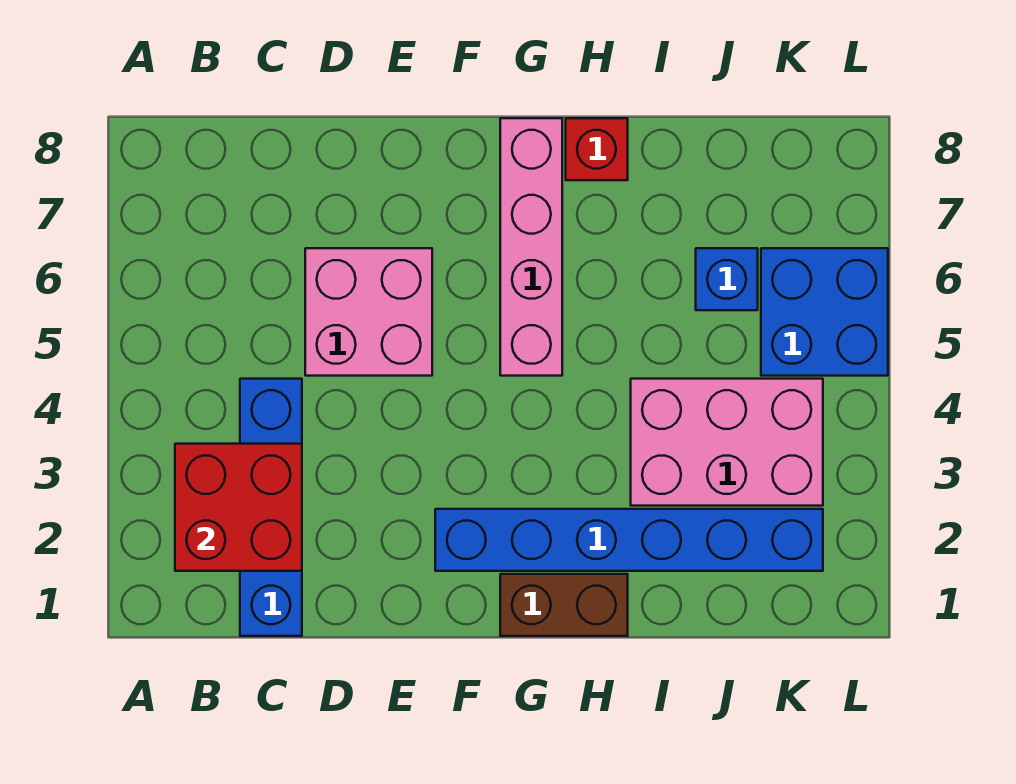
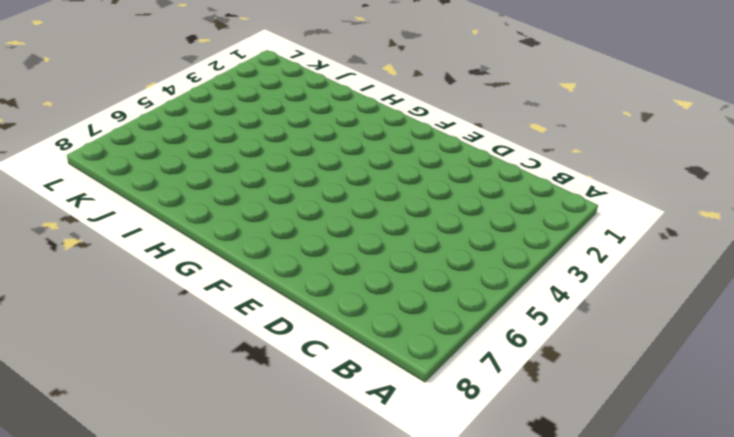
none -> blue 1x4 brick [240,379,302,636]
none -> pink 2x2 brick [305,248,432,376]

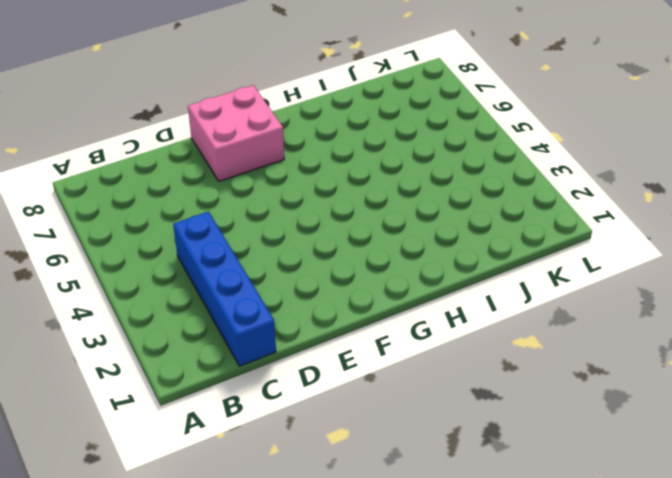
pink 2x2 brick [188,85,284,181] -> pink 2x2 brick moved to [305,248,432,376]
none -> blue 1x6 brick [435,509,823,571]
none -> brown 1x2 brick [500,574,628,636]

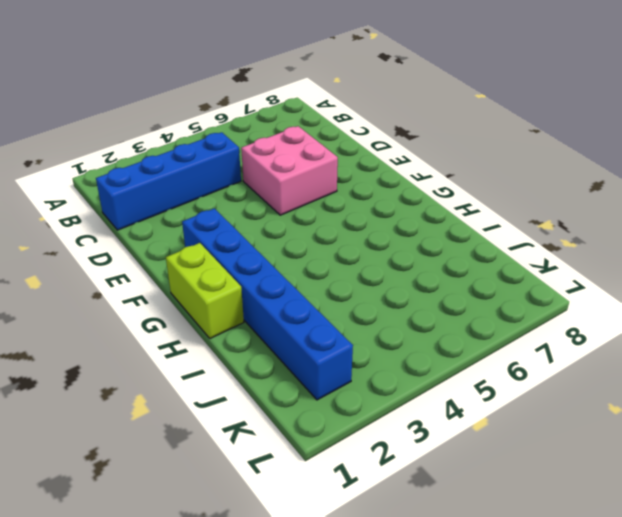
lime 1x2 brick [166,243,244,338] -> brown 1x2 brick [500,574,628,636]
none -> pink 1x4 brick [500,118,562,376]
none -> red 1x1 brick [566,118,628,180]

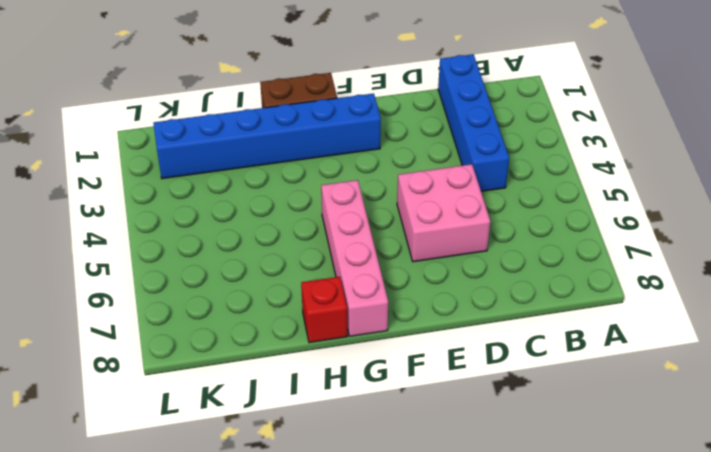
none -> pink 2x3 brick [631,379,823,506]
none -> blue 1x1 brick [696,248,758,310]

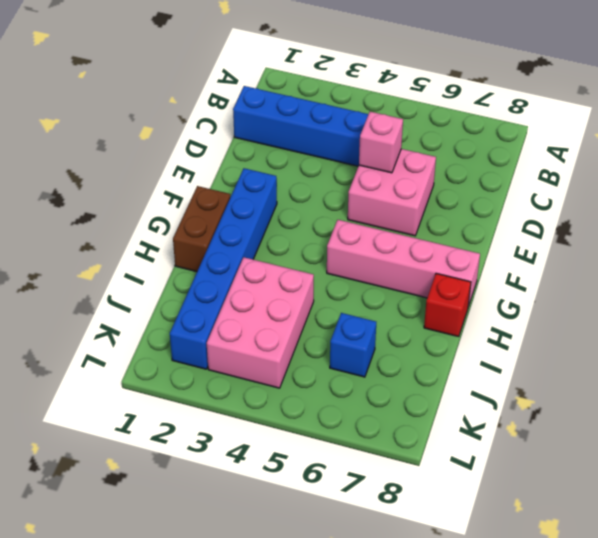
pink 1x1 brick [359,112,403,173] -> none
none -> blue 2x2 brick [761,248,888,376]
none -> red 2x2 brick [175,444,302,571]

